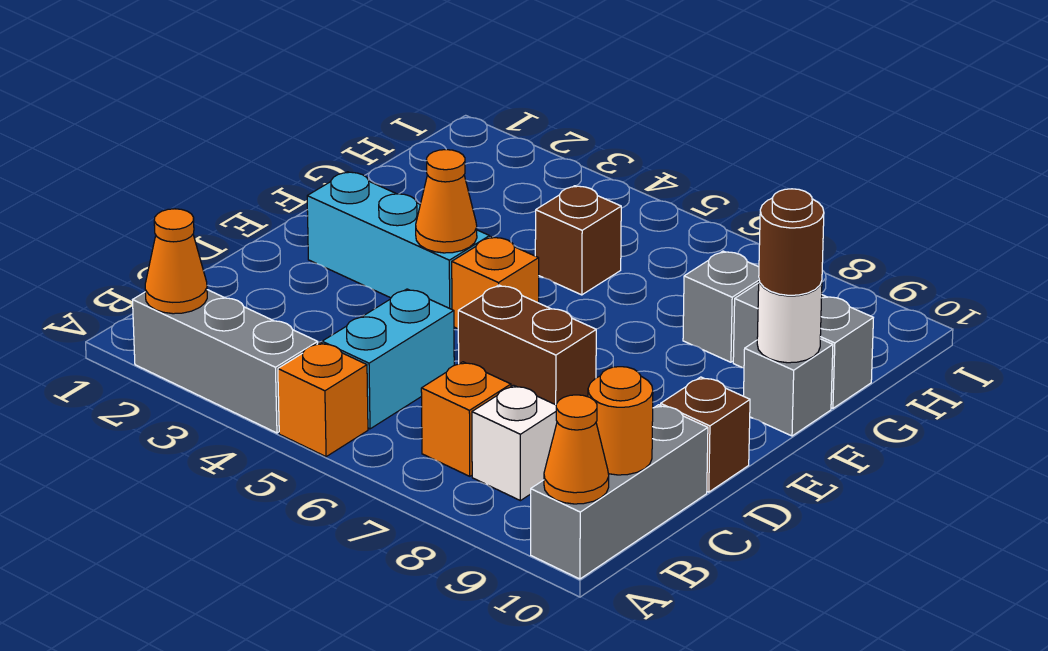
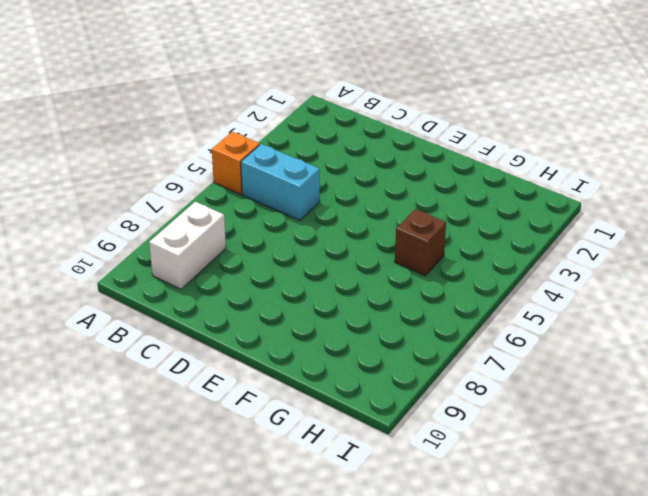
white 1x2 brick [149,202,226,289] -> white 1x1 brick [472,385,557,501]
none -> grey 1x3 brick [133,290,318,433]
none -> grey 1x3 brick [531,405,708,579]
none -> orange 1x1 brick [421,362,511,476]

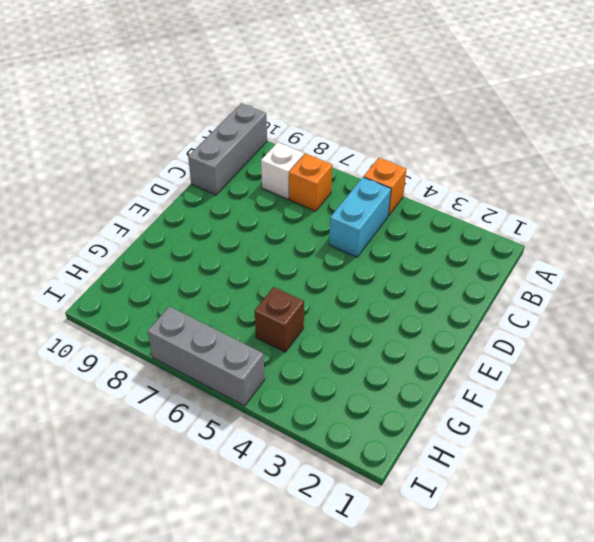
grey 1x3 brick [148,306,265,406] -> grey 1x3 brick moved to [133,290,318,433]
none -> brown 1x2 brick [458,285,596,405]
none -> brown 1x1 brick [661,377,750,492]
none -> cyan 1x3 brick [307,172,490,309]

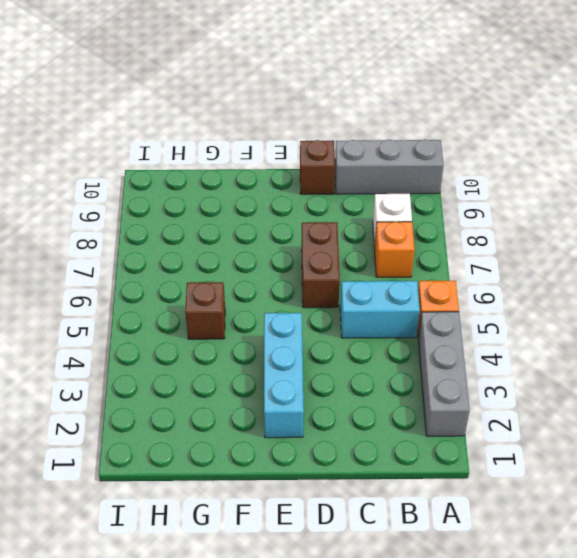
none -> orange 1x1 brick [452,237,539,329]
none -> grey 1x1 brick [744,339,833,436]
none -> grey 1x1 brick [683,251,759,362]

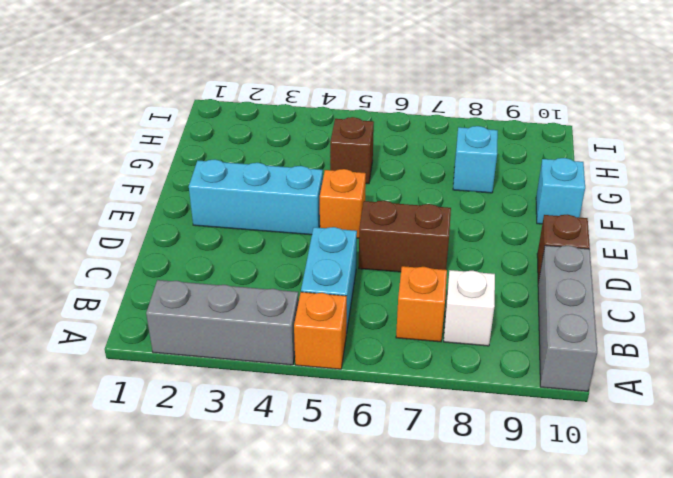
cyan 1x1 brick [536,158,585,224] -> grey 1x1 brick [744,339,833,436]
cyan 1x1 brick [453,126,498,193] -> grey 1x1 brick [683,251,759,362]
none -> grey 1x2 brick [733,283,873,408]
none -> orange 1x1 cone [145,209,207,314]
none -> orange 1x1 cone [544,395,609,504]

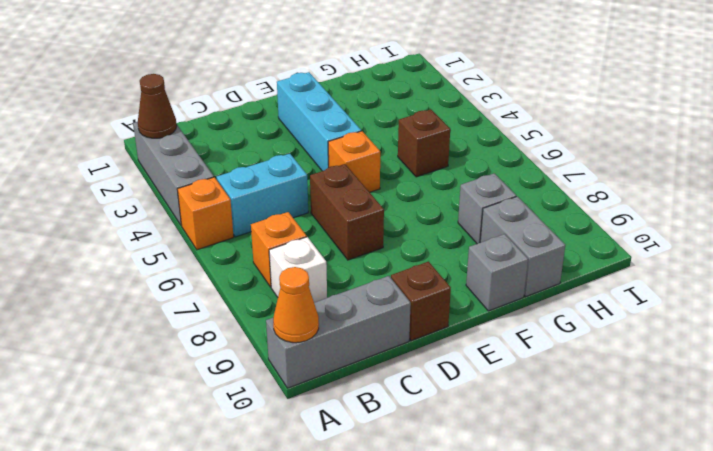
brown 1x1 cone [138,74,177,138] -> orange 1x1 cone [145,209,207,314]
none -> orange 1x1 round brick [588,367,653,475]
none -> orange 1x1 cone [416,150,477,253]
none -> white 1x1 round brick [757,281,822,363]

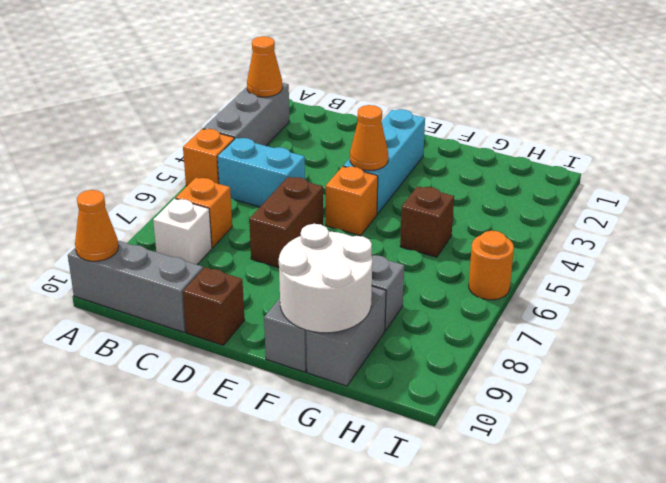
white 2x2 round brick [279,224,372,333] -> white 1x1 round brick [757,281,822,363]
orange 1x1 round brick [469,231,514,300] -> orange 1x1 round brick moved to [588,367,653,475]
none -> brown 1x1 round brick [759,189,824,295]

